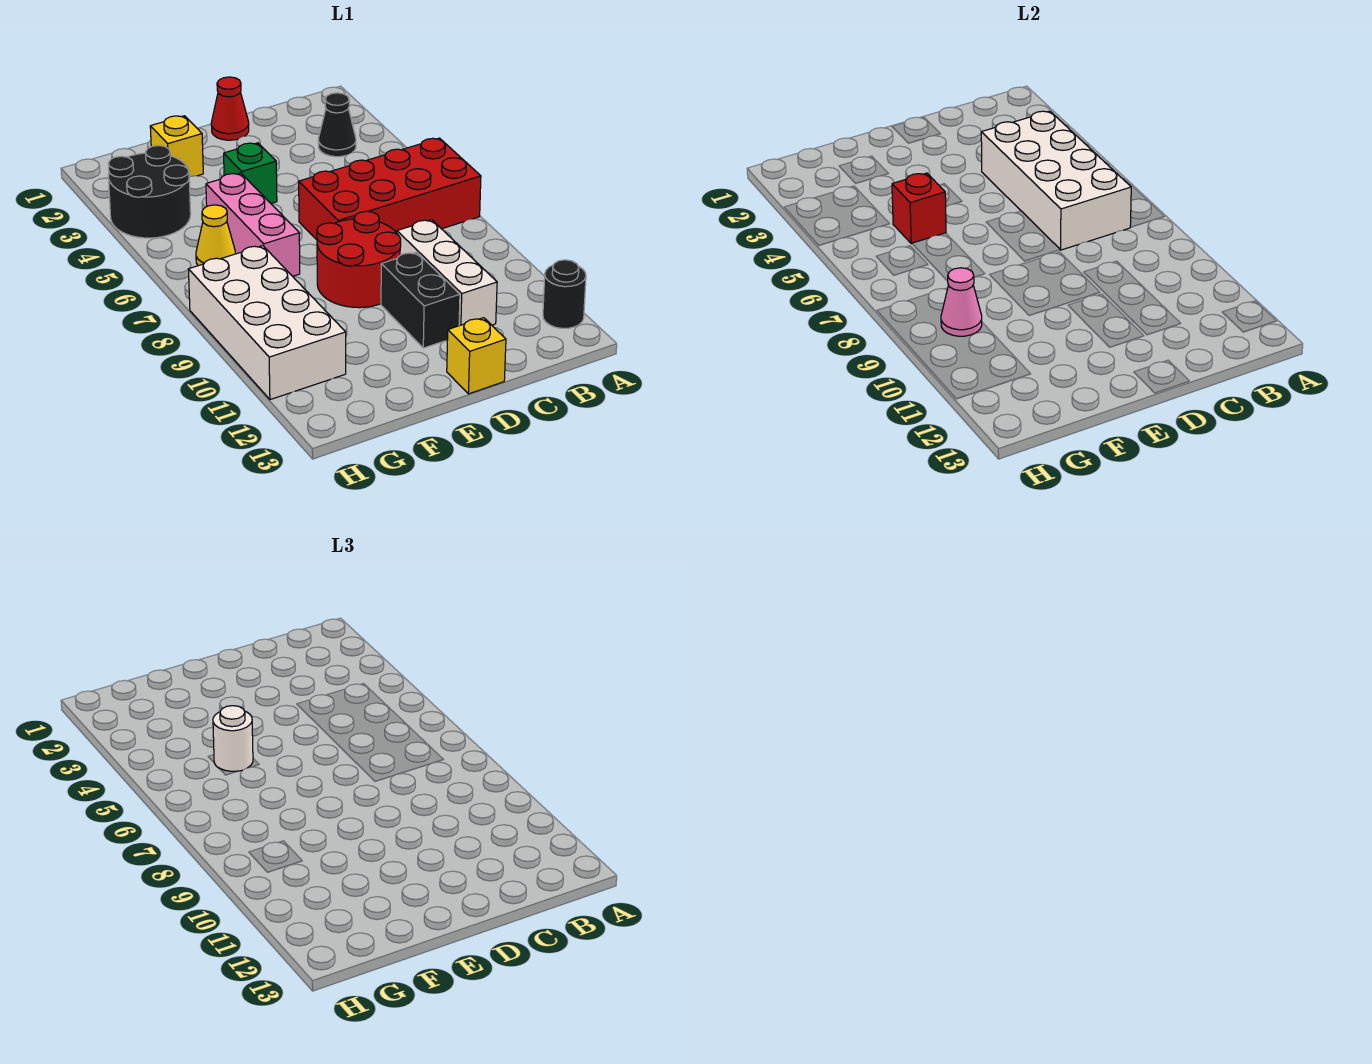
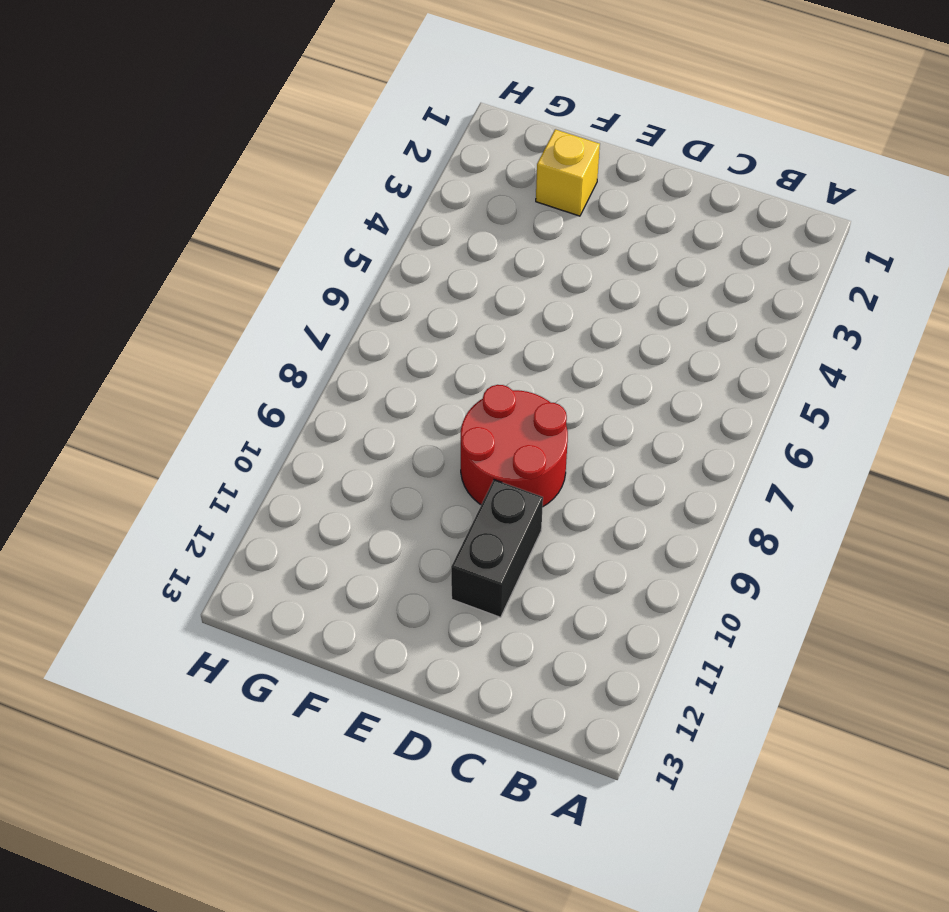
none -> red 2x4 brick [299,138,481,240]
none -> black 1x1 round brick [543,260,586,328]
none -> black 1x1 cone [318,93,356,157]

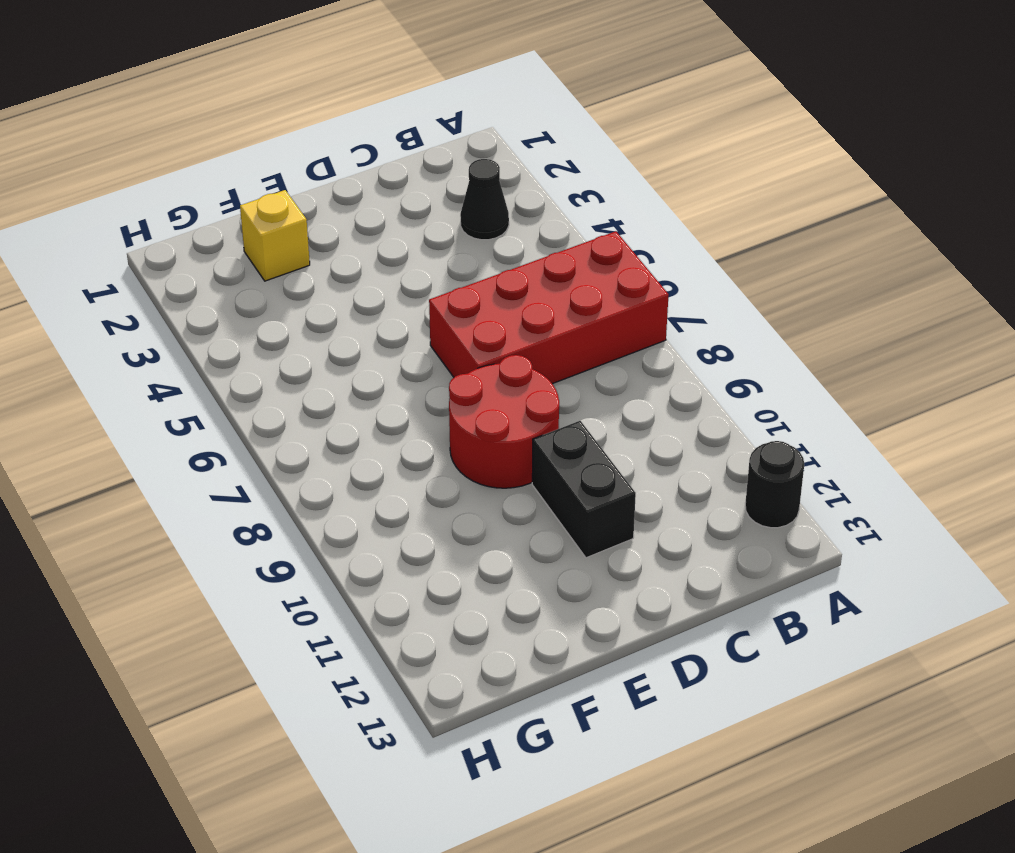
none -> white 1x3 brick [397,220,497,326]
none -> red 1x1 cone [211,77,249,140]
none -> yellow 1x1 brick [447,318,506,394]

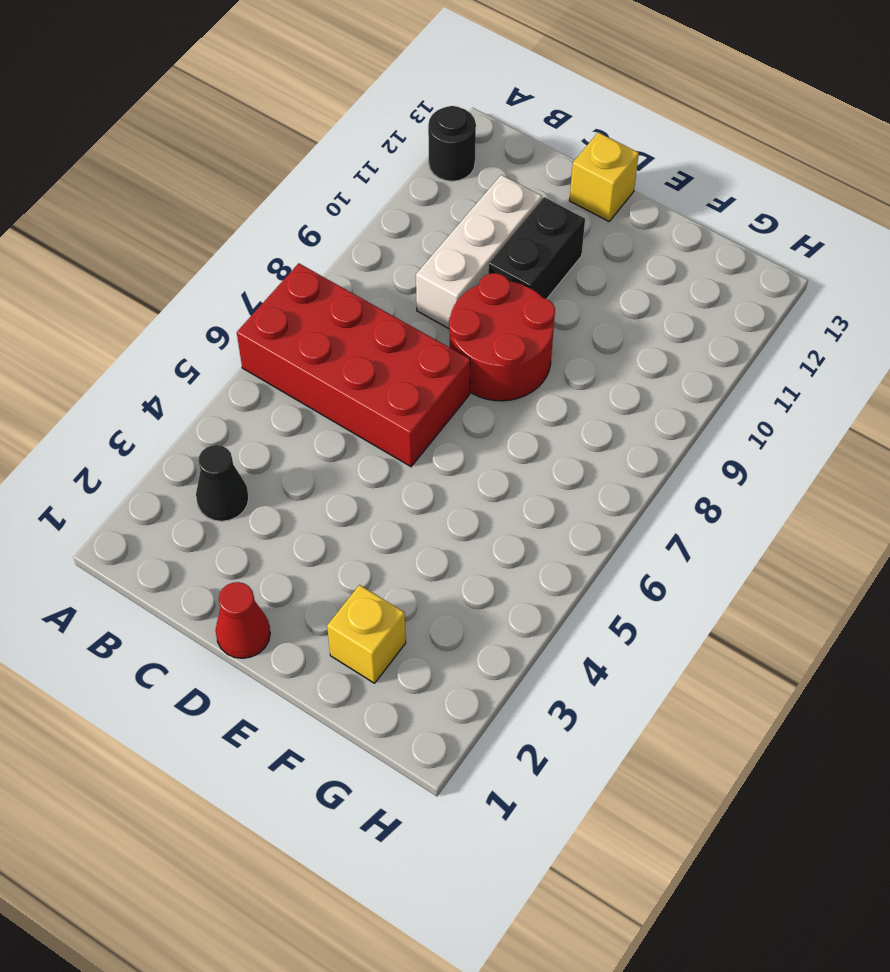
none -> green 1x1 brick [224,143,277,203]
none -> pink 1x3 brick [206,173,300,276]
none -> black 2x2 round brick [108,146,191,238]

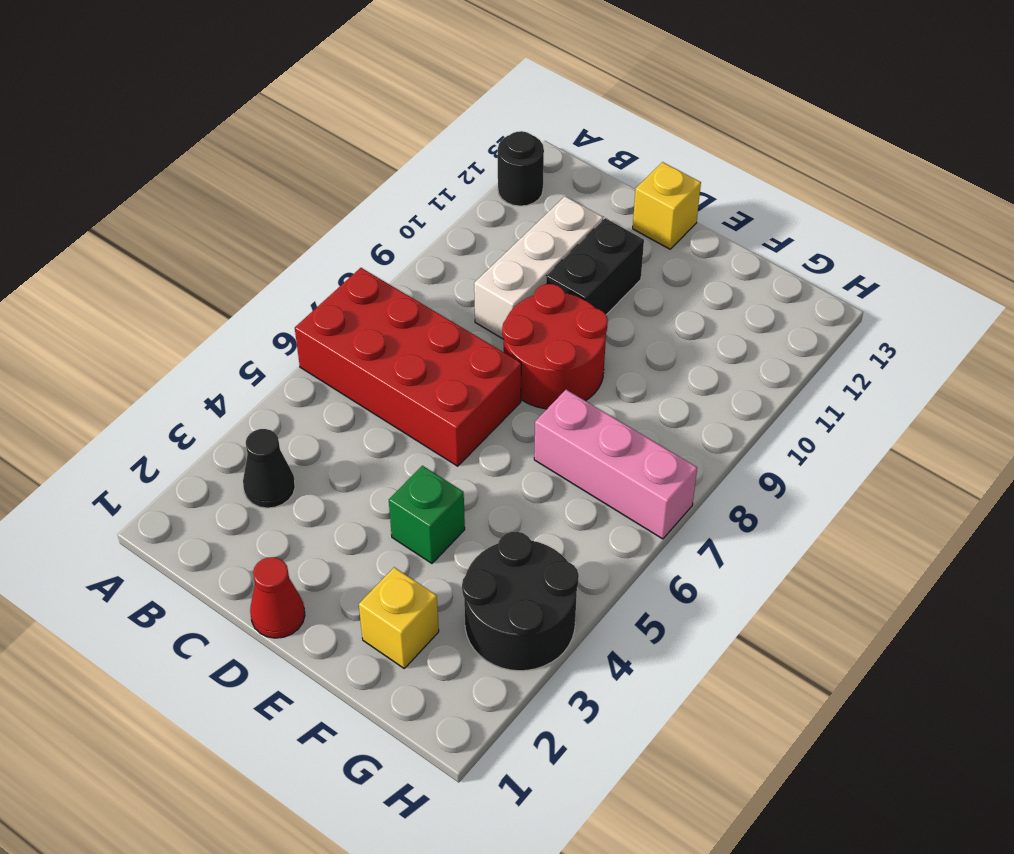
pink 1x3 brick [534,390,697,539] -> pink 1x3 brick turned to [206,173,300,276]
none -> yellow 1x1 cone [196,205,235,266]
none -> white 2x4 brick [188,246,346,400]
none -> white 2x4 brick [981,111,1131,250]

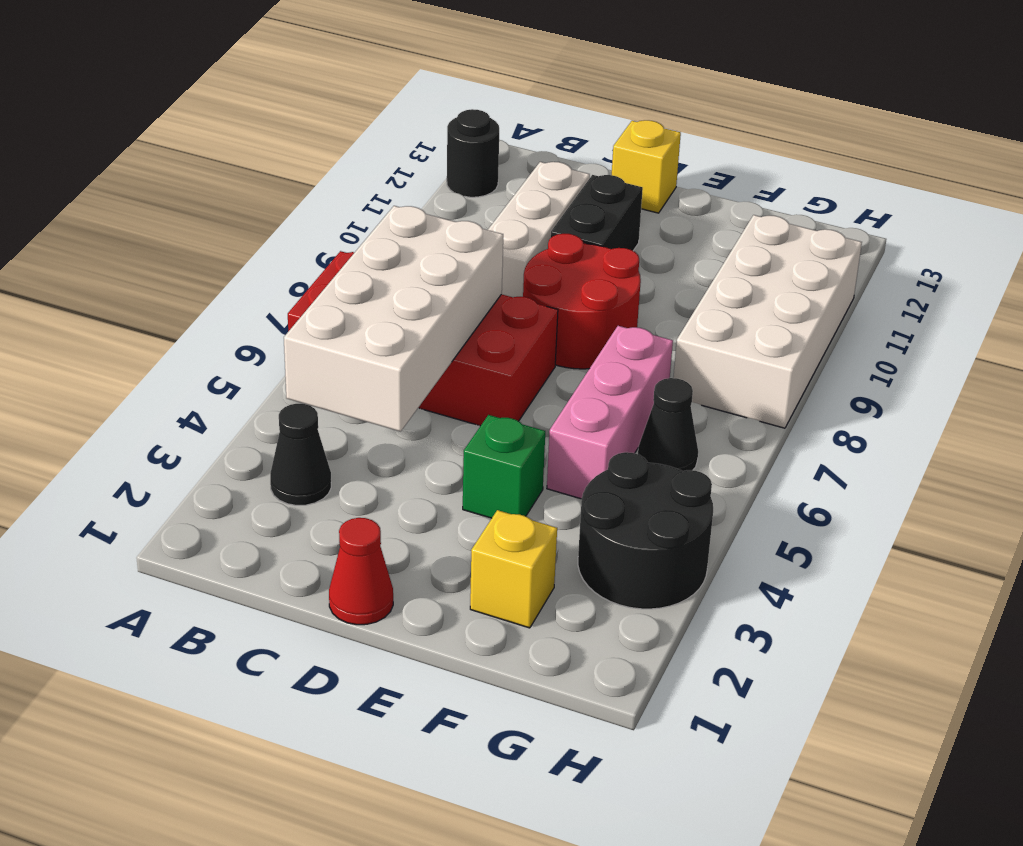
black 1x1 cone [638,378,698,471] -> yellow 1x1 cone [196,205,235,266]
none -> red 1x1 brick [892,173,946,244]
none -> pink 1x1 cone [941,268,982,336]
none -> white 1x1 round brick [213,706,253,771]

